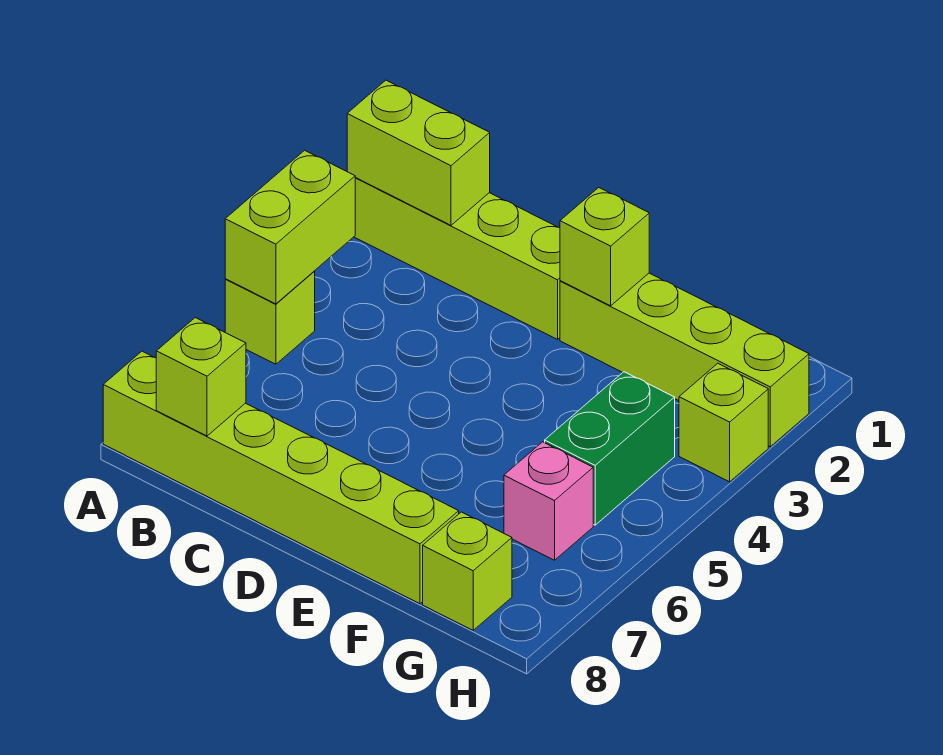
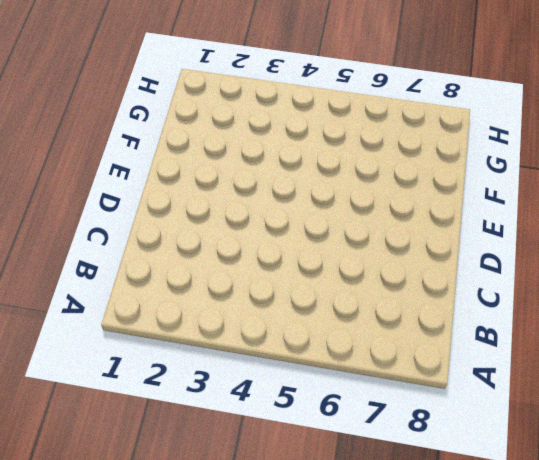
none -> lime 1x4 brick [354,177,560,339]
none -> lime 1x1 brick [225,272,315,364]
none -> lime 1x6 brick [103,351,459,604]

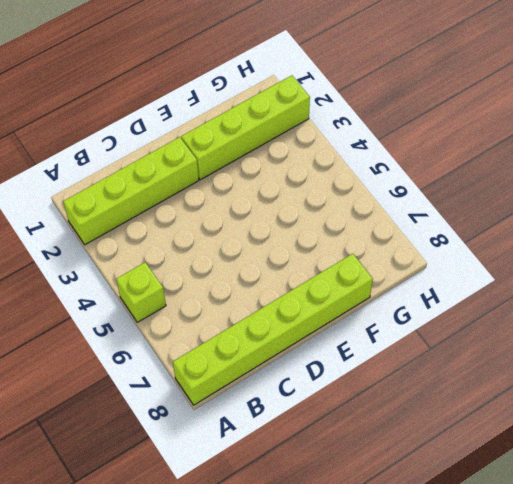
none -> green 1x2 brick [545,372,675,525]
none -> pink 1x1 brick [504,442,593,560]
none -> lime 1x1 brick [423,512,512,630]

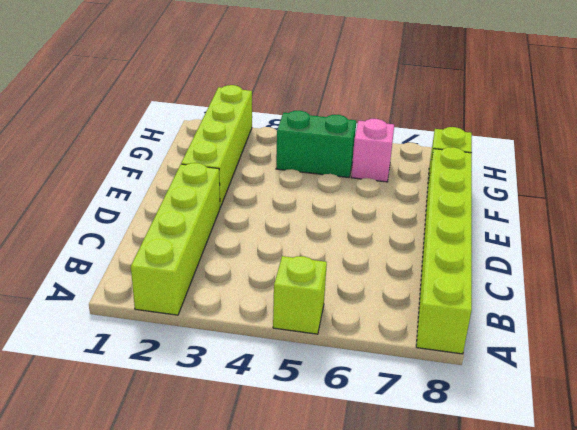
none -> lime 1x1 brick [679,363,768,482]
none -> lime 1x2 brick [347,80,490,225]
none -> lime 1x2 brick [225,150,355,304]

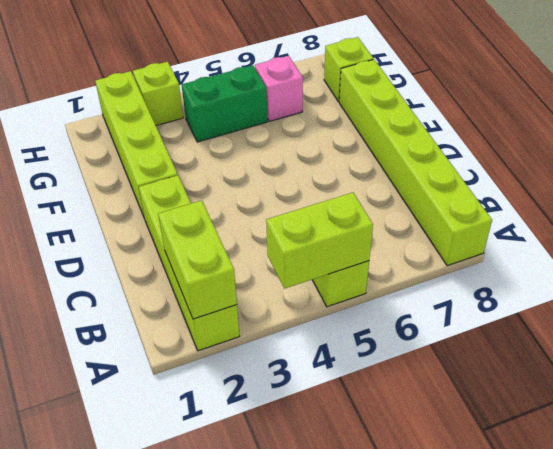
none -> lime 1x1 brick [156,318,246,436]
none -> lime 1x1 brick [560,188,649,306]

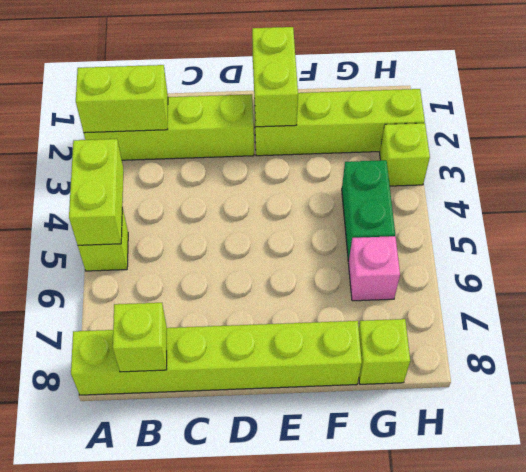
lime 1x2 brick [252,27,298,127] -> lime 1x1 brick [560,188,649,306]

